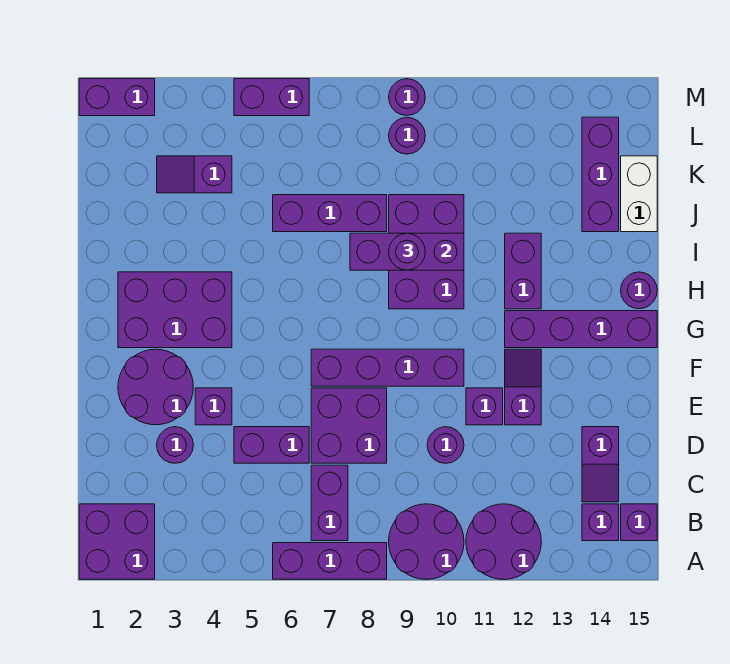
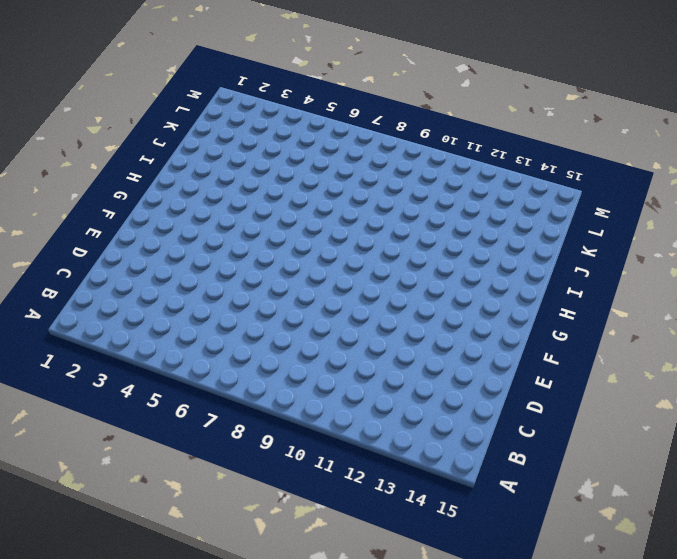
none -> purple 2x2 brick [79,504,155,579]
none -> purple 1x3 brick [273,543,387,579]
none -> purple 2x2 round brick [389,504,464,579]
none -> purple 2x2 round brick [466,504,541,579]

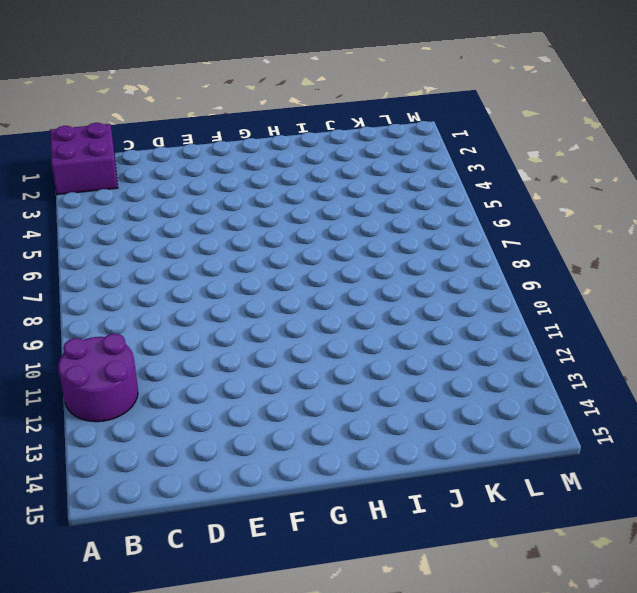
none -> purple 1x3 brick [273,543,387,579]
none -> purple 2x2 round brick [389,504,464,579]
none -> purple 1x2 brick [311,465,348,541]
none -> purple 1x1 brick [582,504,619,541]

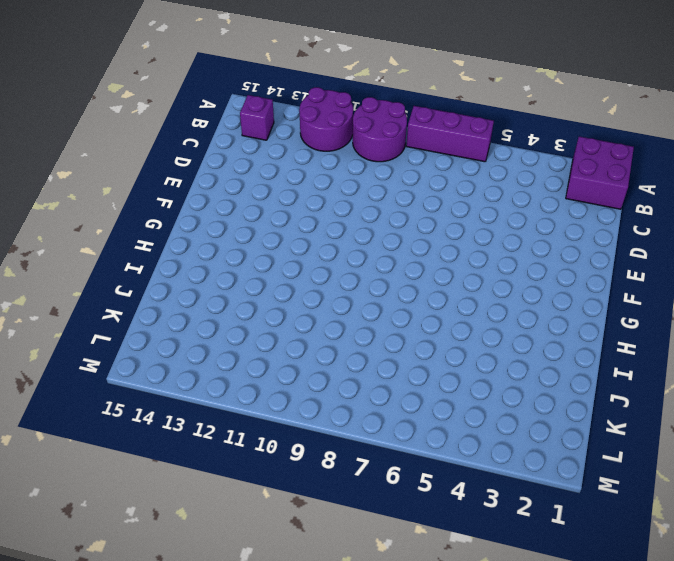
none -> purple 1x2 brick [311,465,348,541]
none -> purple 1x1 brick [621,504,657,541]
none -> purple 1x2 slope [582,427,619,502]
none -> purple 1x1 round brick [157,427,193,463]

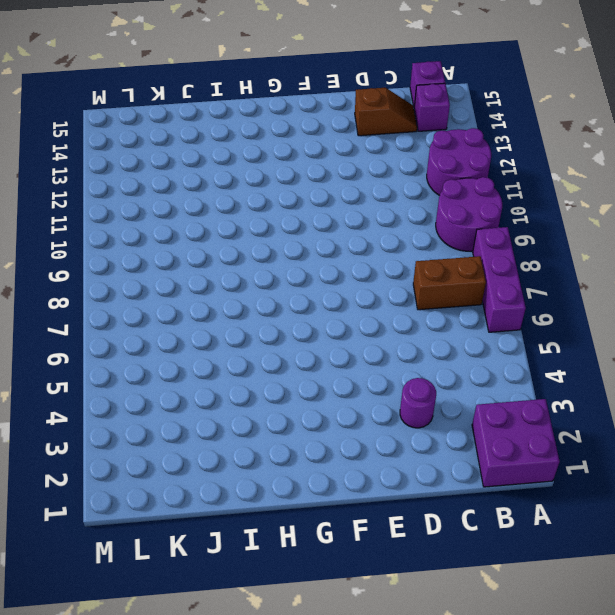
brown 1x2 brick [413,256,486,310] -> purple 1x2 brick [311,465,348,541]
brown 1x2 slope [355,88,417,136] -> purple 1x2 slope [582,427,619,502]
none -> purple 1x2 brick [234,427,309,463]
none -> purple 2x2 brick [311,388,387,463]
none -> purple 1x1 round brick [427,427,464,463]
none -> purple 2x2 round brick [118,349,193,425]

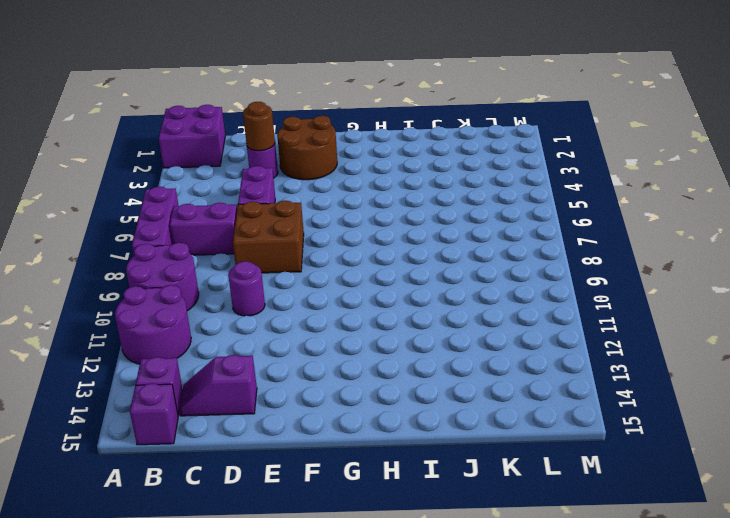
brown 1x1 round brick [243,102,275,151] -> none
brown 2x2 brick [233,201,304,273] -> purple 2x2 brick [311,388,387,463]
brown 2x2 round brick [277,116,337,180] -> purple 2x2 round brick [118,349,193,425]
none -> purple 1x1 brick [195,388,232,425]
none -> purple 1x1 brick [466,388,503,425]
none -> purple 1x2 slope [505,349,541,425]
none -> purple 1x4 brick [311,349,464,386]

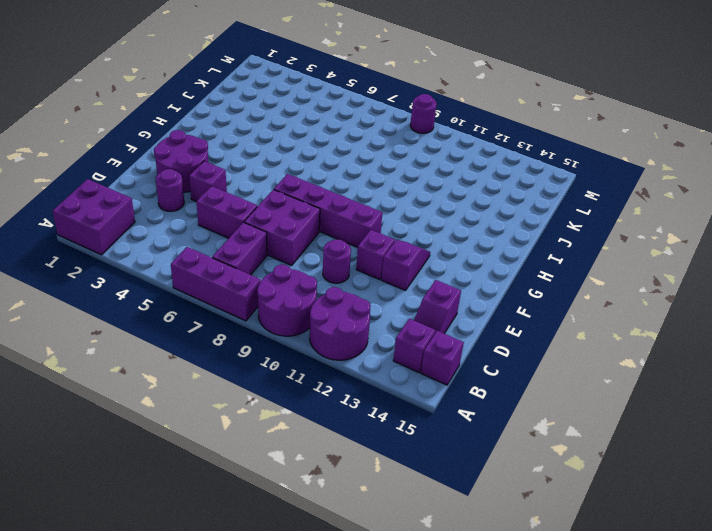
none -> purple 2x3 brick [118,272,232,348]
none -> purple 1x4 brick [505,311,657,348]
none -> purple 2x3 brick [389,195,464,309]
none -> purple 1x2 brick [505,233,541,309]

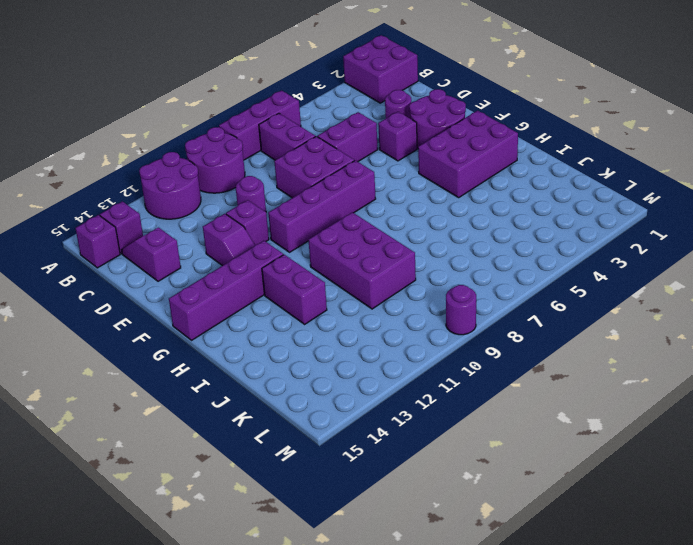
none -> purple 1x1 round brick [621,272,657,309]
none -> purple 1x3 brick [273,195,387,232]
none -> purple 1x3 brick [582,117,619,232]
none -> white 1x2 brick [621,156,657,232]

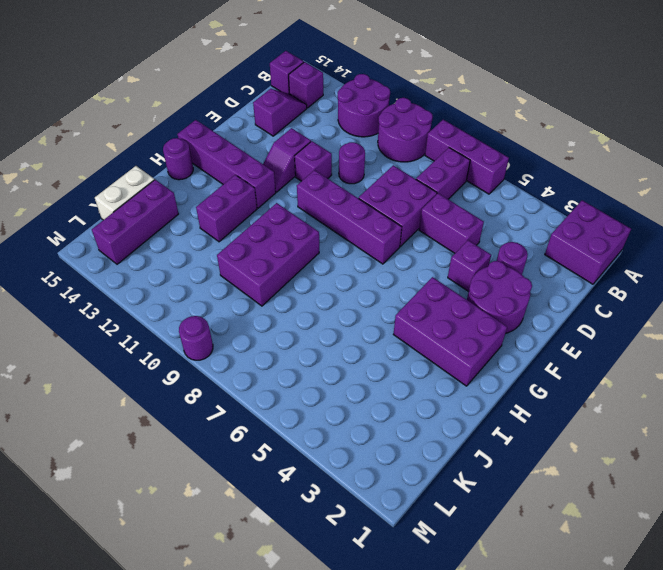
none -> purple 1x3 brick [273,195,387,232]
none -> purple 1x2 slope [157,156,232,193]
none -> purple 1x1 round brick [389,117,425,154]
none -> purple 1x2 brick [79,79,155,116]

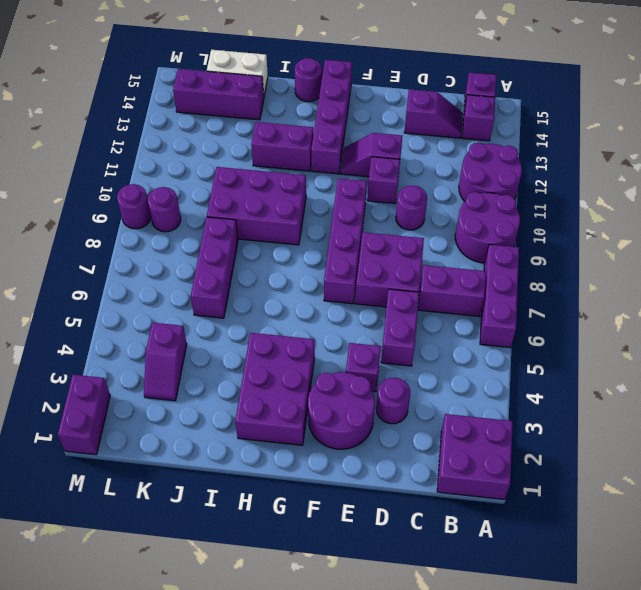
none -> purple 1x2 brick [234,79,309,116]
none -> purple 1x3 brick [350,233,464,270]
none -> purple 1x1 round brick [389,233,425,270]

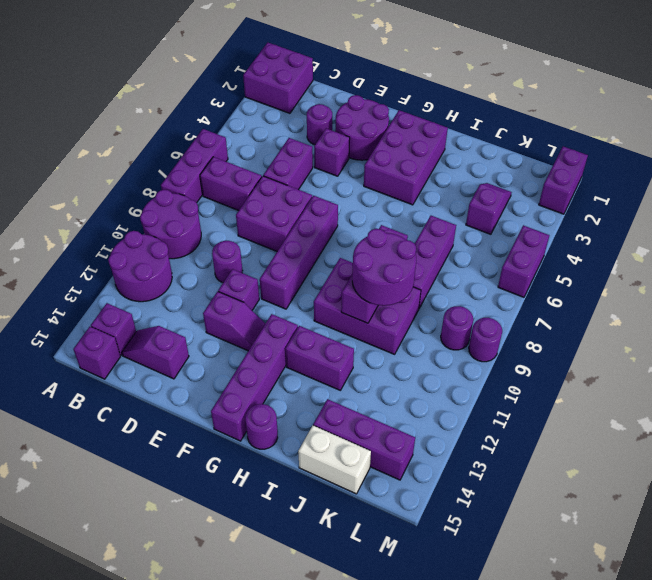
purple 2x2 round brick [352,229,416,306] -> purple 1x1 round brick [389,233,425,270]

